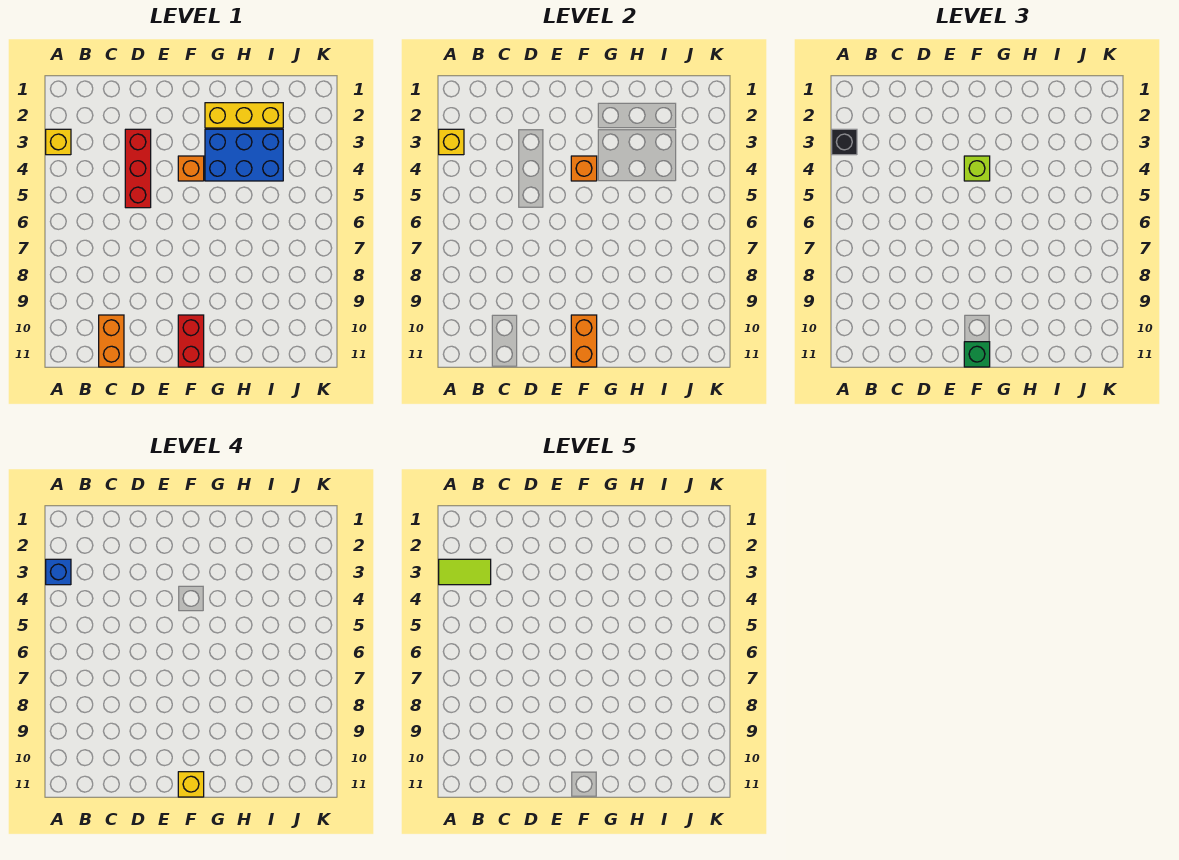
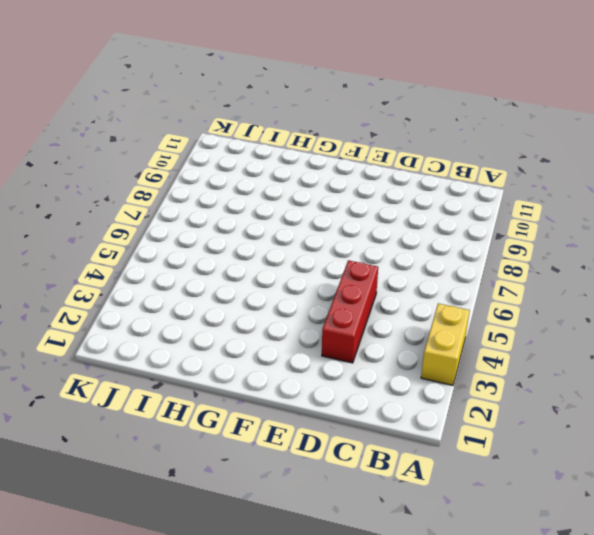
yellow 1x2 brick [421,304,470,385] -> yellow 1x1 brick [46,129,71,155]
none -> orange 1x2 brick [99,315,124,367]
none -> orange 1x1 brick [178,156,204,181]
none -> red 1x2 brick [178,315,204,367]

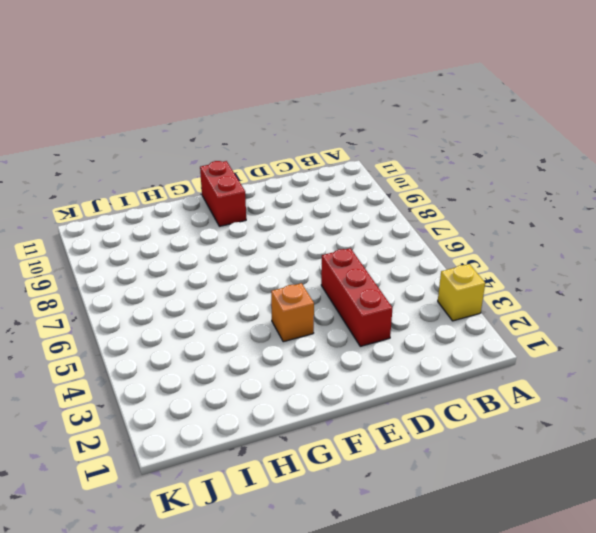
none -> orange 1x2 brick [99,315,124,367]
none -> yellow 1x3 brick [205,103,283,128]
none -> blue 2x3 brick [205,129,283,181]

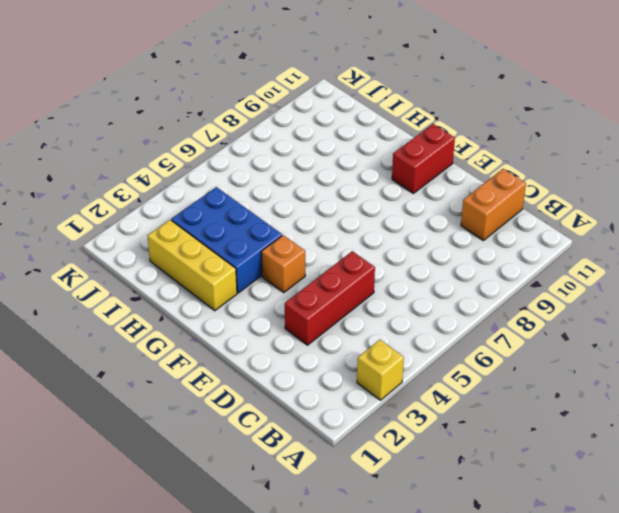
none -> yellow 1x1 brick [439,129,464,155]
none -> orange 1x1 brick [571,156,597,181]
none -> orange 1x2 brick [571,315,597,367]

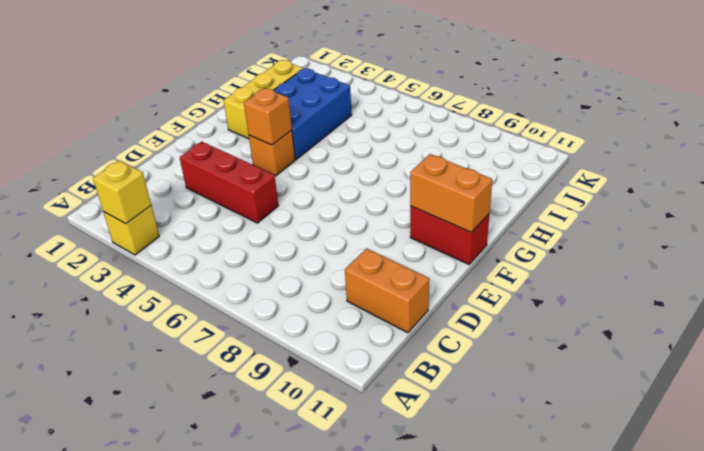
none -> black 1x1 brick [832,129,857,155]
none -> lime 1x1 brick [964,156,990,181]
none -> green 1x1 brick [964,342,990,367]

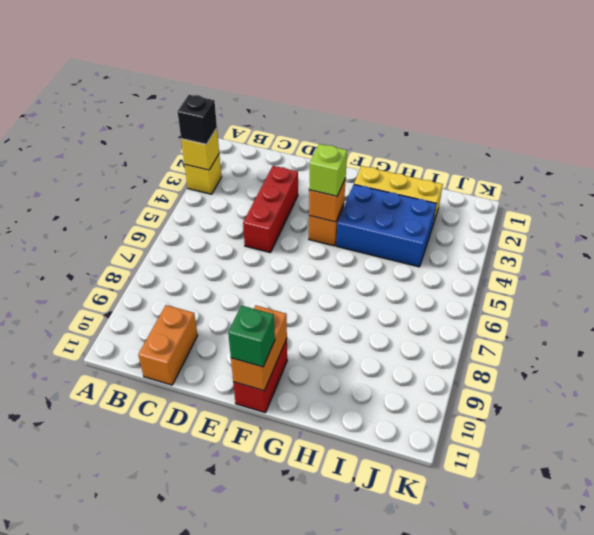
none -> blue 1x1 brick [46,559,71,585]
none -> yellow 1x1 brick [178,772,204,797]
none -> lime 1x2 tile [439,559,491,585]

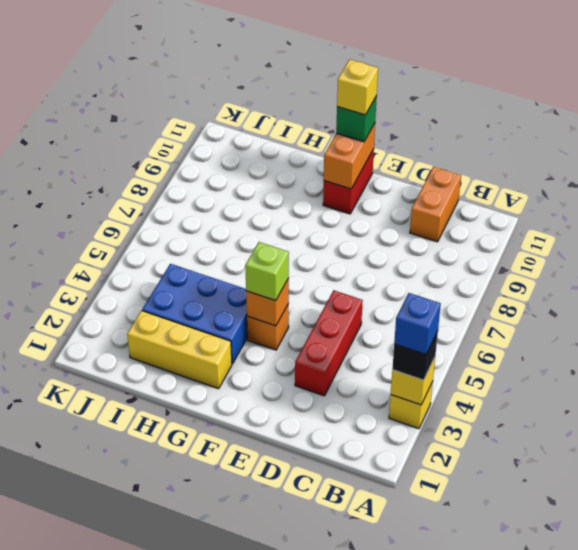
none -> lime 1x2 tile [439,559,491,585]

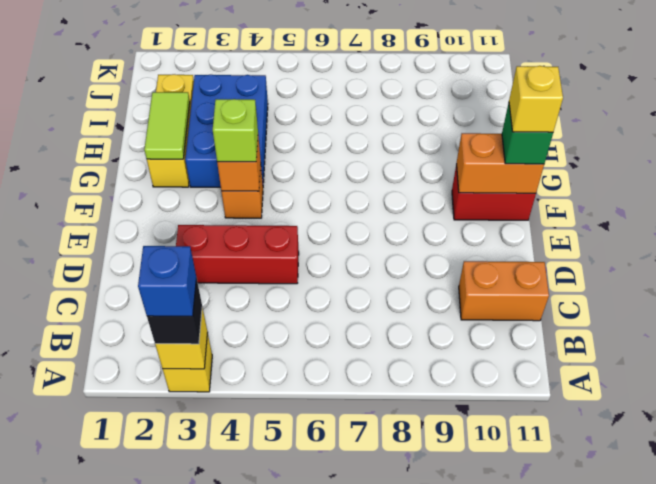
lime 1x2 tile [144,92,190,159] -> lime 1x2 tile moved to [439,559,491,585]

